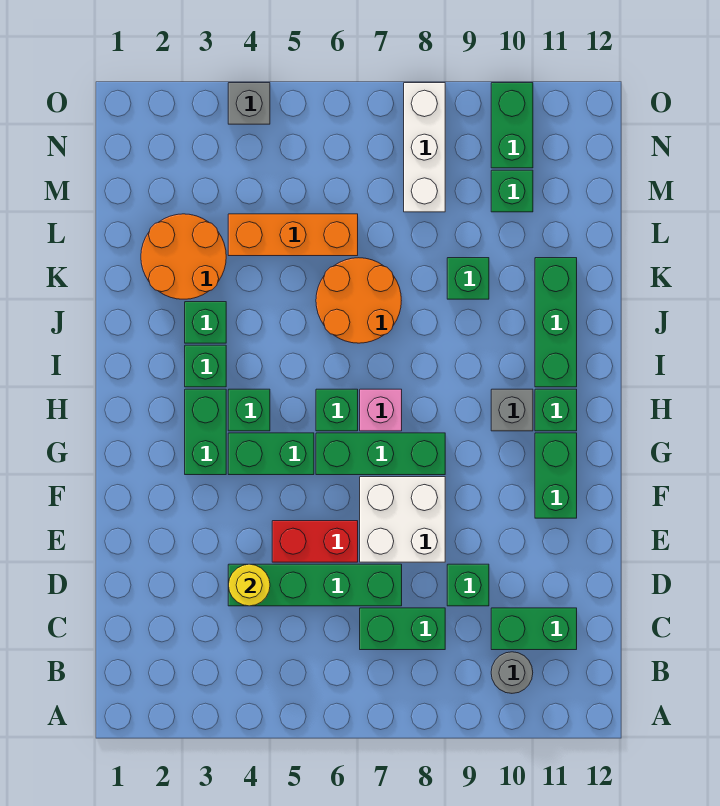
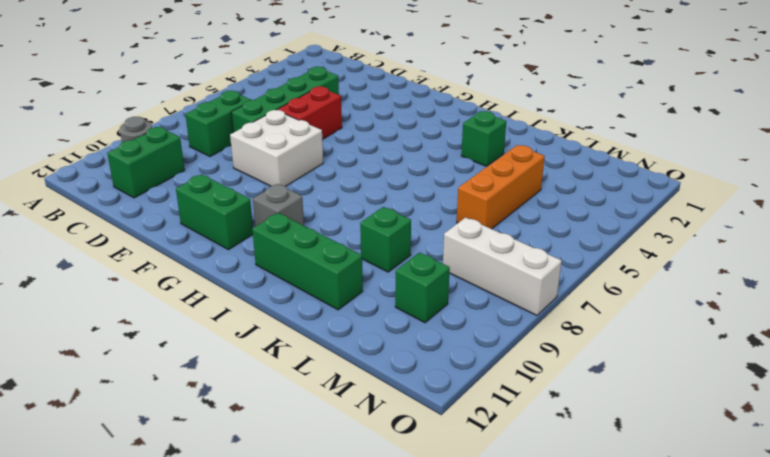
none -> green 1x1 brick [447,564,489,606]
none -> green 1x2 brick [185,389,226,475]
none -> green 1x2 brick [228,433,314,475]

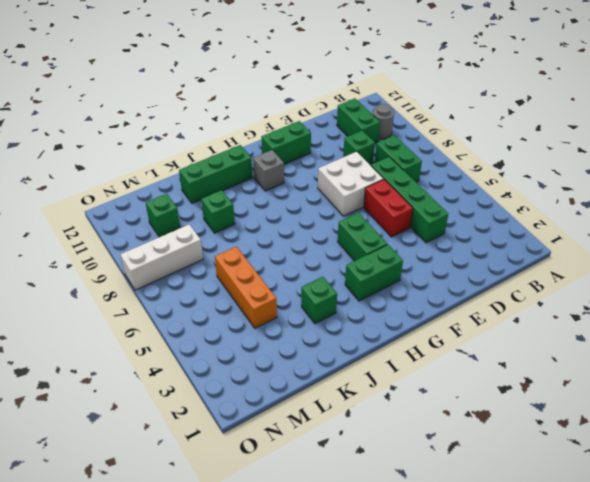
none -> green 1x3 brick [316,433,445,475]
none -> green 1x1 brick [228,389,270,431]
none -> green 1x1 brick [316,389,358,431]

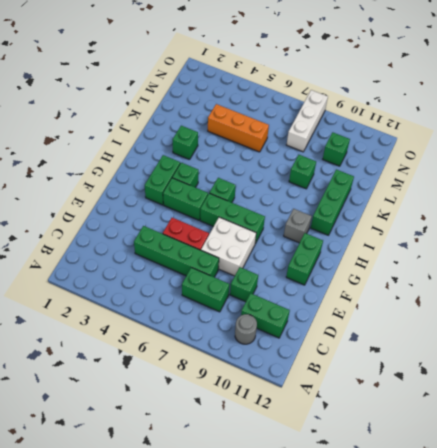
none -> pink 1x1 brick [360,389,402,431]
none -> green 1x1 brick [535,389,577,431]
none -> green 1x1 brick [185,345,226,387]

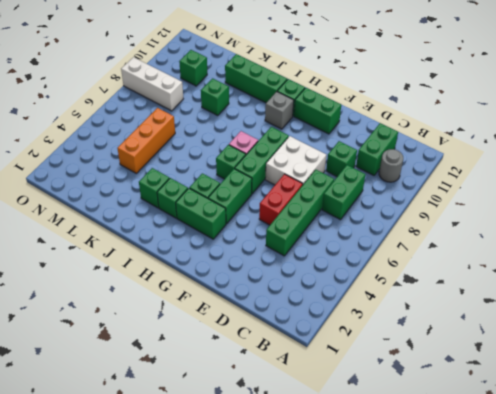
none -> orange 2x2 round brick [316,258,401,343]
none -> orange 2x2 round brick [141,214,226,299]
none -> green 1x2 brick [491,83,533,168]

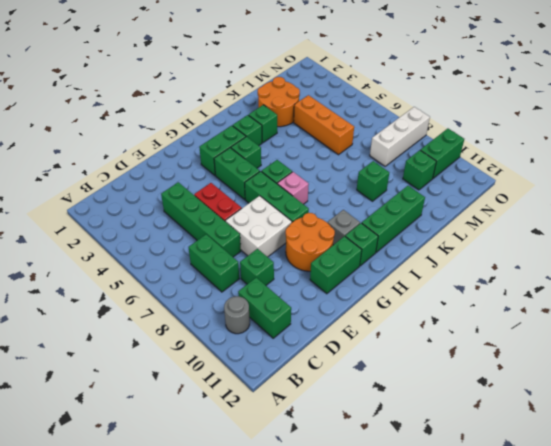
orange 2x2 round brick [286,213,335,271] -> orange 2x2 round brick moved to [316,258,401,343]
none -> grey 1x1 brick [228,83,270,124]
none -> yellow 1x1 round brick [228,564,270,606]

